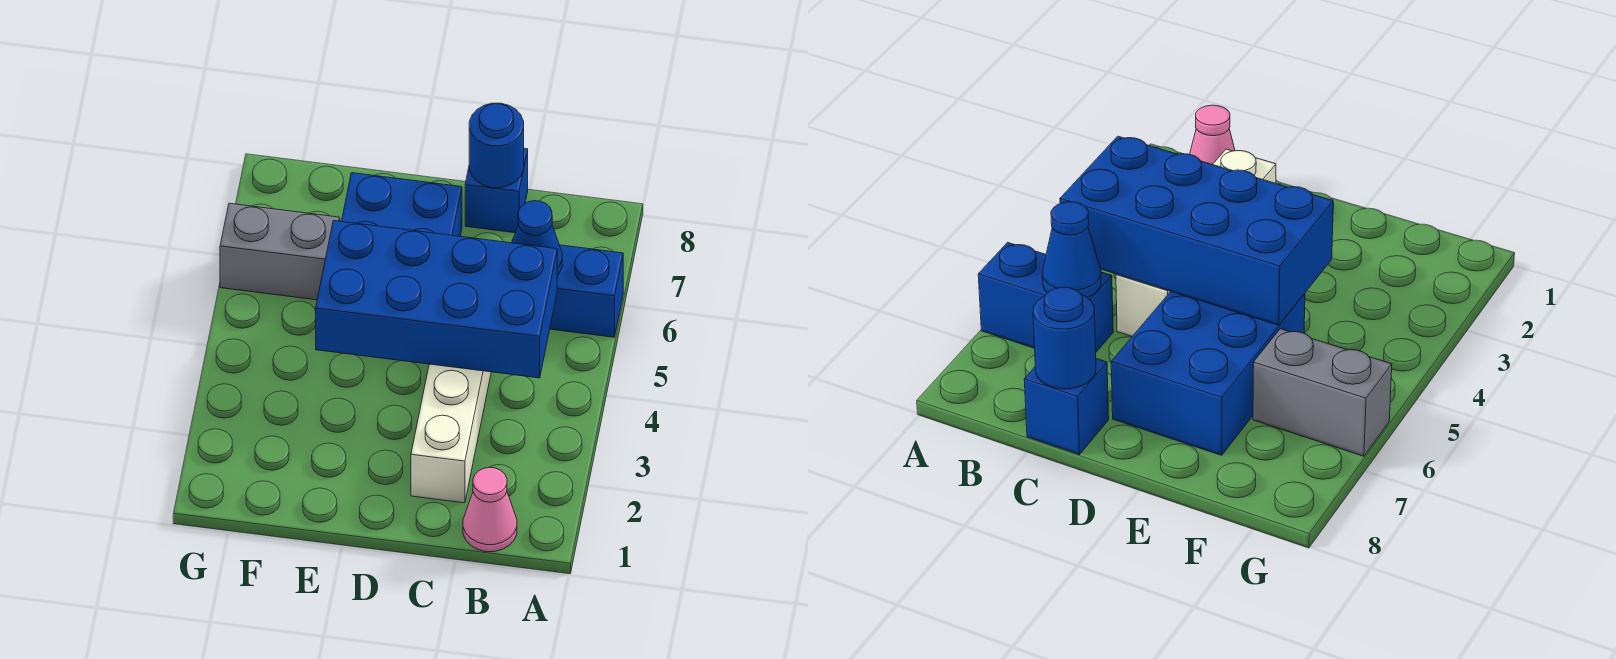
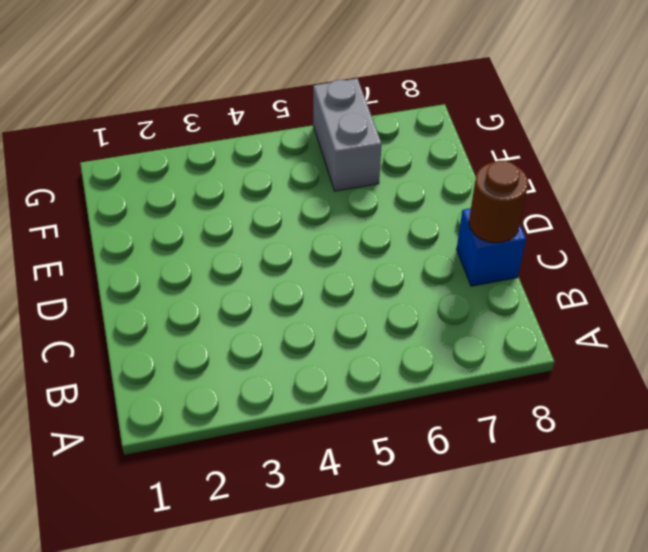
brown 1x1 round brick [469,161,528,243] -> blue 1x1 round brick [469,103,524,188]
none -> blue 1x2 brick [512,239,623,337]
none -> pink 1x1 cone [463,467,517,552]

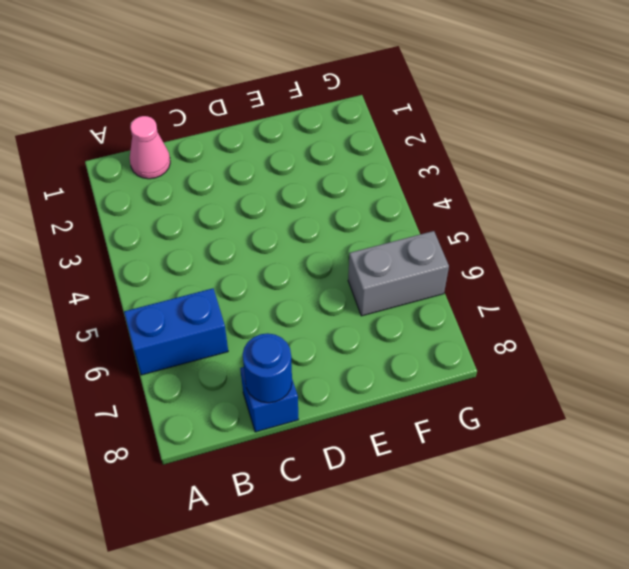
none -> white 1x4 brick [411,364,491,503]
none -> blue 2x3 brick [342,173,462,236]

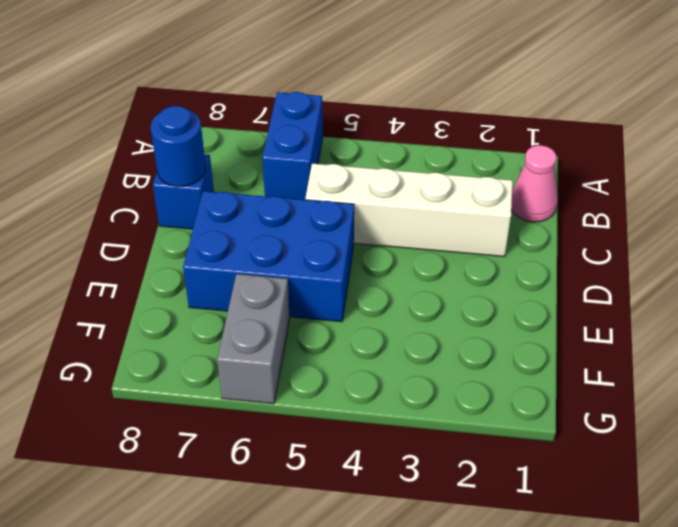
none -> blue 2x4 brick [316,221,557,378]
none -> blue 1x1 cone [512,201,562,275]

